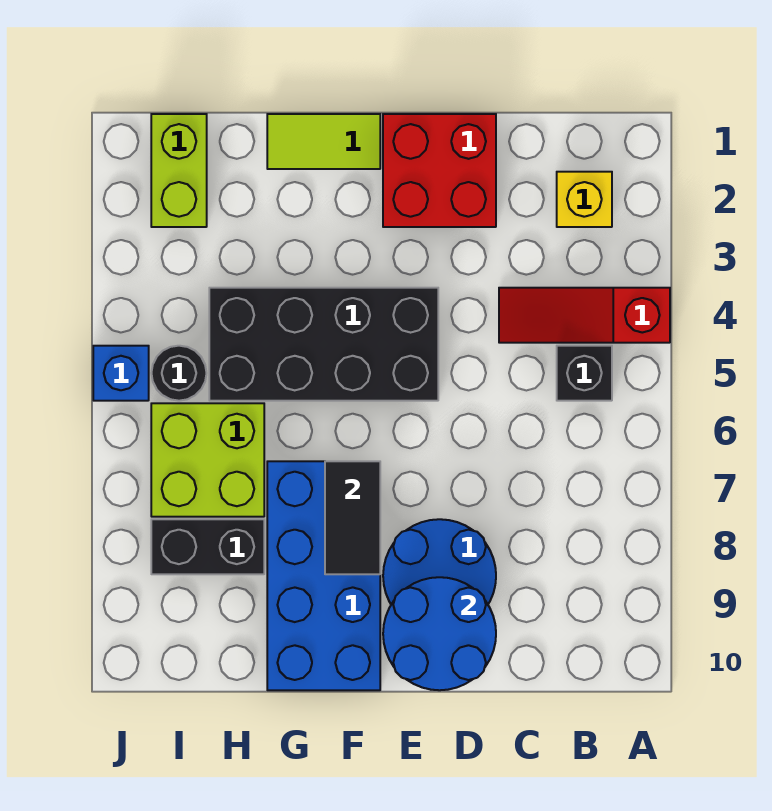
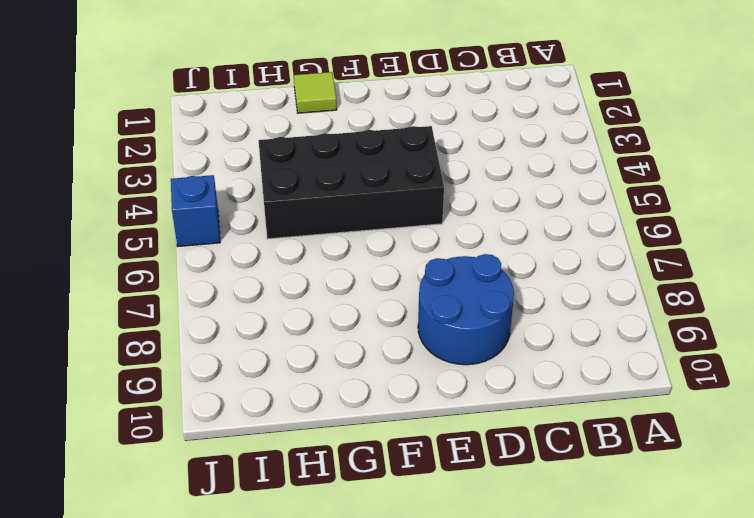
lime 1x1 tile [294,72,337,113] -> lime 1x2 tile [267,114,380,169]
none -> red 1x3 slope [499,288,670,343]
none -> yellow 1x1 brick [557,172,612,227]
none -> black 1x1 brick [557,346,612,401]

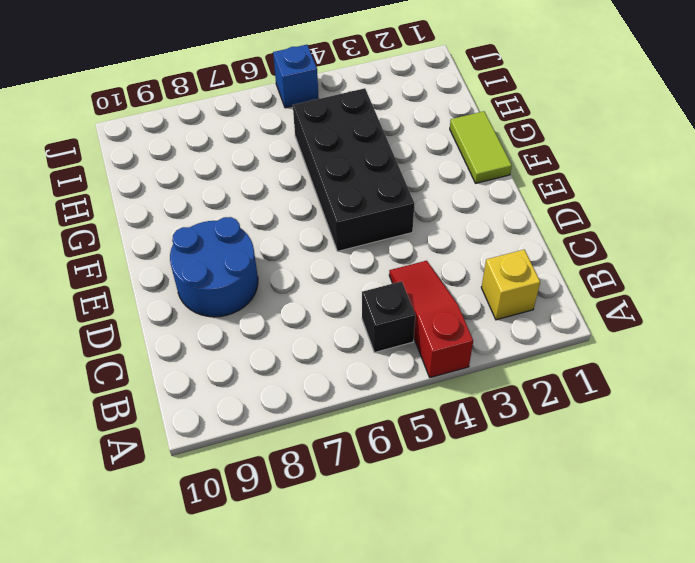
none -> red 2x2 brick [383,114,496,227]
none -> blue 2x4 brick [267,461,380,690]
none -> lime 2x2 brick [151,403,264,517]

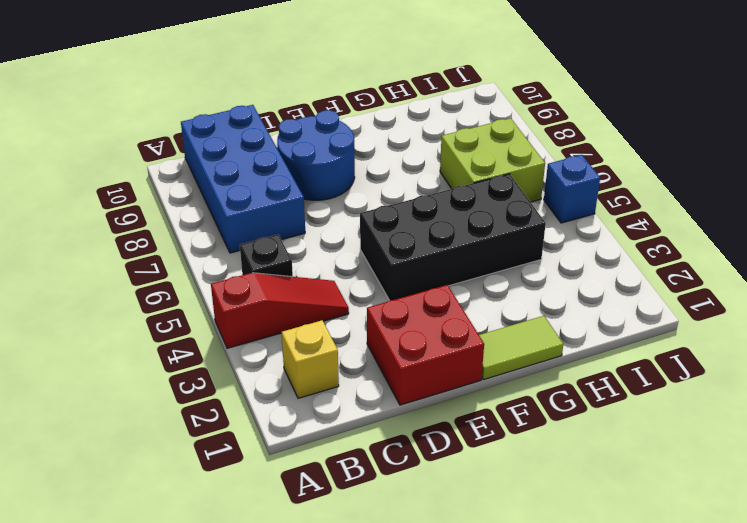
blue 2x4 brick [181,105,305,253] -> blue 2x4 brick moved to [267,461,380,690]
none -> black 1x2 brick [151,519,264,574]
none -> lime 1x2 brick [151,114,207,227]
none -> black 1x1 round brick [151,346,206,401]

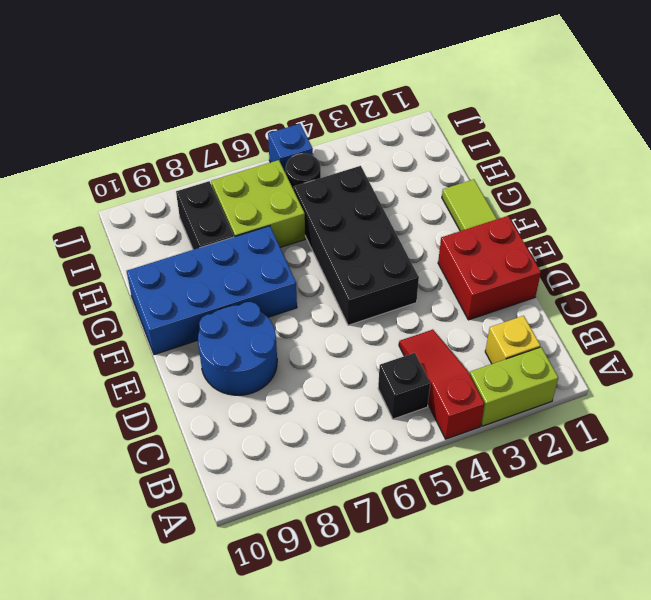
lime 1x2 brick [470,347,558,426] -> lime 1x2 brick moved to [151,114,207,227]
none -> blue 2x2 round brick [383,577,496,690]
none -> black 1x2 tile [325,461,380,574]

